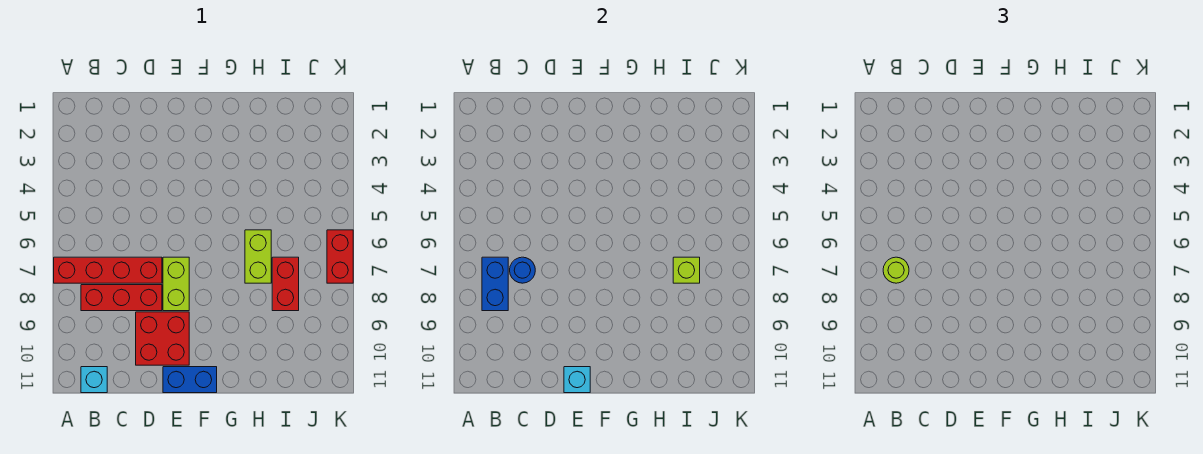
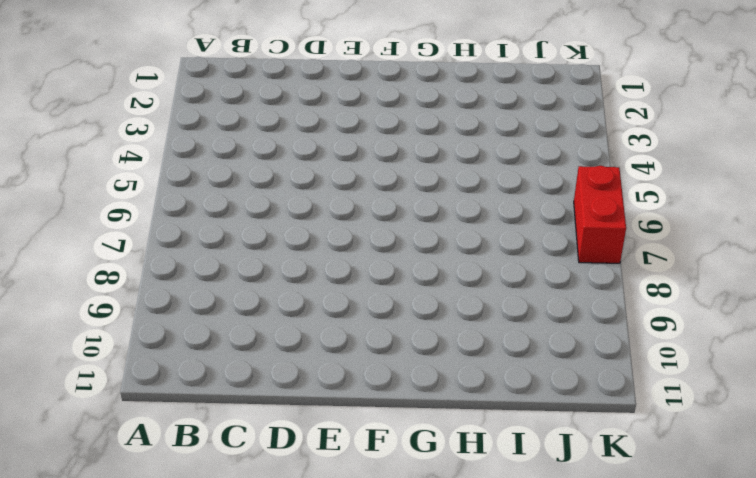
none -> red 1x4 brick [54,257,162,283]
none -> red 1x3 brick [81,285,162,311]
none -> cyan 1x1 brick [81,367,107,393]

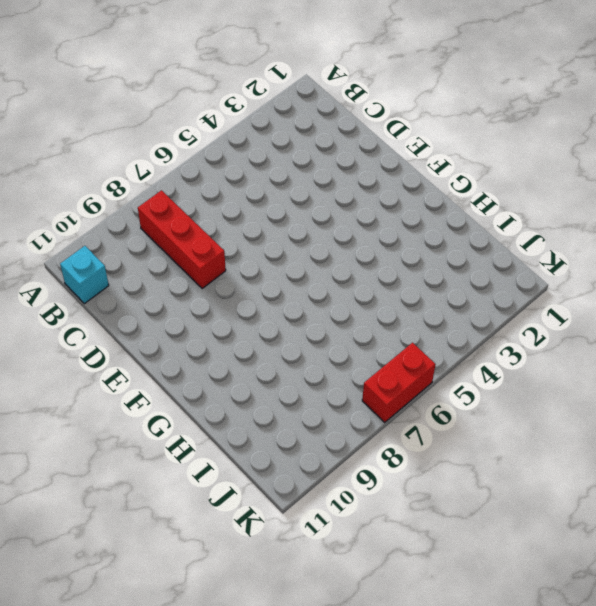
none -> red 1x4 brick [54,257,162,283]
none -> red 2x2 brick [136,312,189,365]
none -> lime 1x2 brick [163,257,189,311]

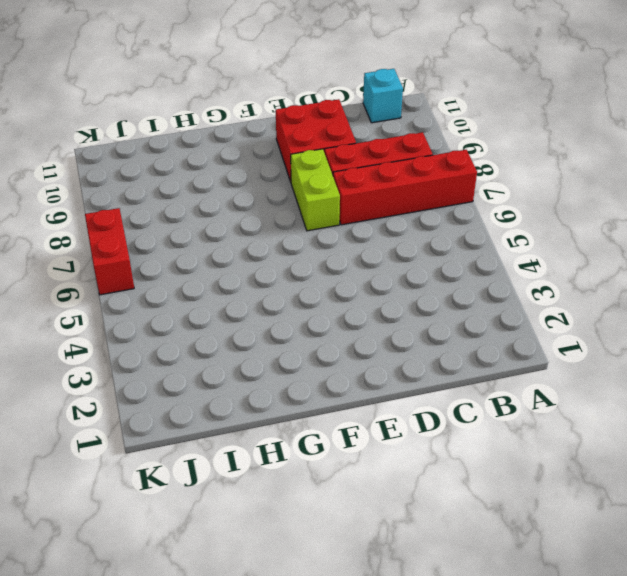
none -> blue 1x2 brick [163,367,217,393]
none -> lime 1x2 brick [245,230,271,283]
none -> red 1x2 brick [272,257,299,311]

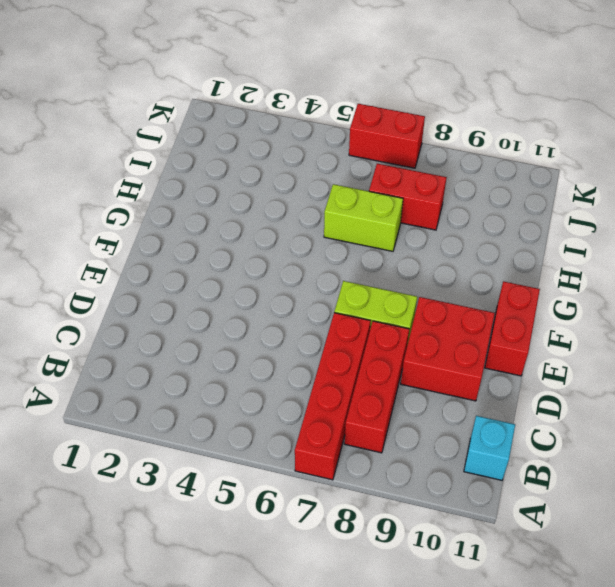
red 1x2 brick [485,281,540,376] -> blue 1x2 brick [163,367,217,393]
none -> blue 1x2 brick [482,257,508,311]
none -> blue 1x1 round brick [510,257,535,283]
none -> cyan 1x1 brick [564,367,590,393]

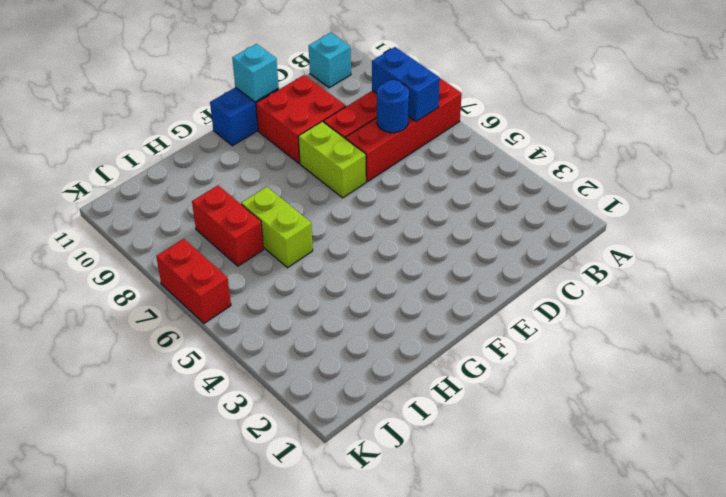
none -> lime 1x1 brick [673,257,700,283]
none -> lime 1x1 round brick [883,257,909,283]

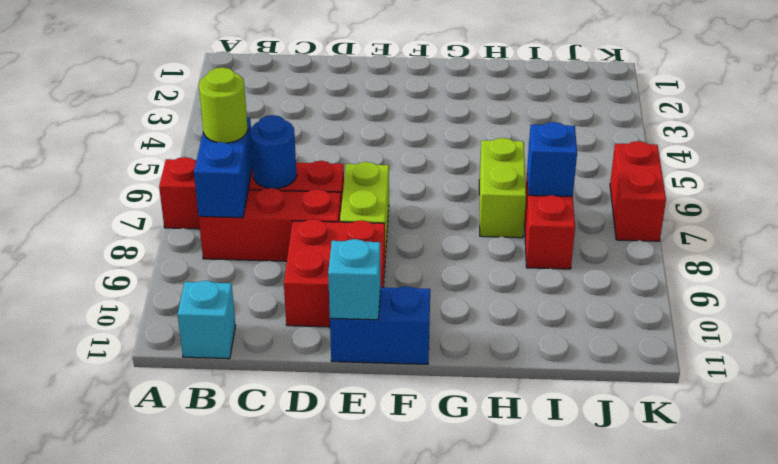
blue 1x1 brick [527,122,577,197] -> lime 1x1 brick [673,257,700,283]

